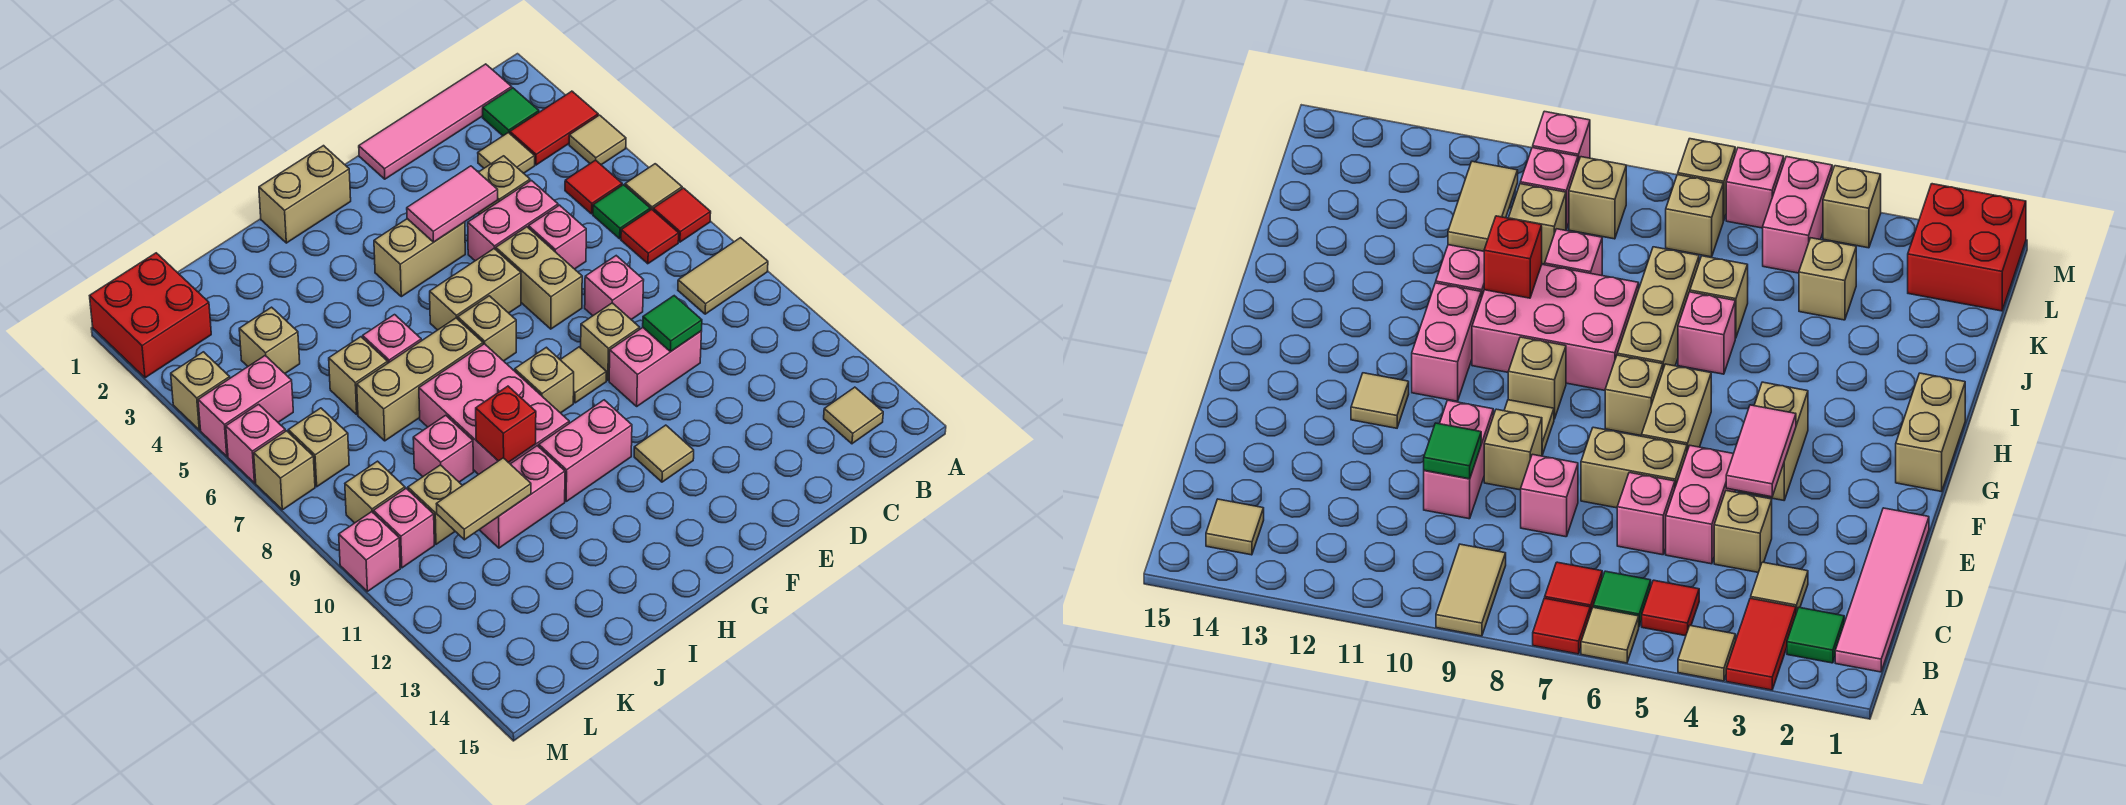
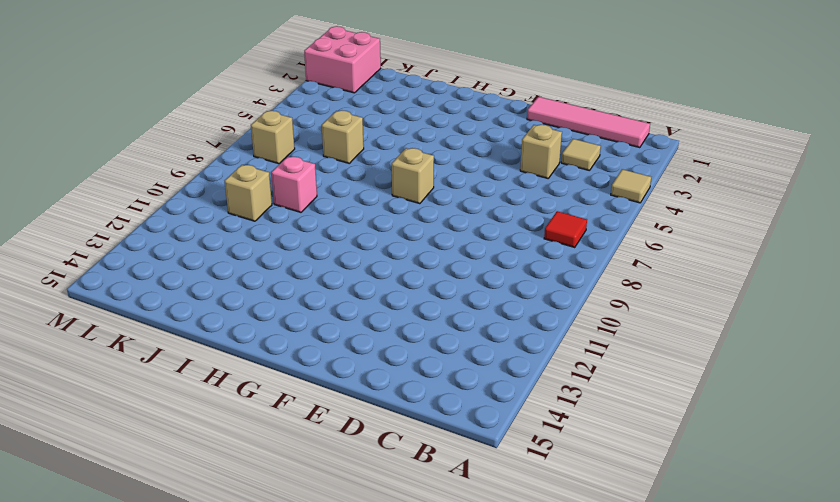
pink 2x2 brick [304,26,381,93] -> red 2x2 brick [90,253,211,378]
none -> red 1x2 tile [510,91,598,165]
none -> tan 1x1 tile [625,164,682,210]
none -> red 1x1 tile [653,188,711,242]
none -> tan 1x2 tile [678,238,768,314]

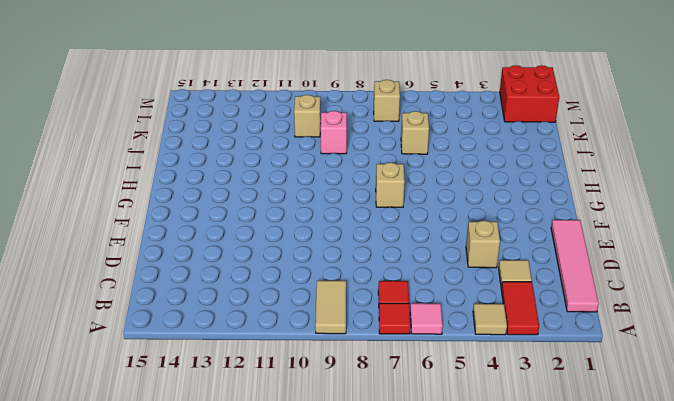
pink 1x1 tile [410,303,443,334] -> tan 1x1 tile [625,164,682,210]
none -> green 1x1 tile [483,88,539,136]
none -> red 1x1 tile [565,160,622,214]
none -> green 1x1 tile [593,185,650,239]
none -> tan 1x1 tile [824,387,883,444]

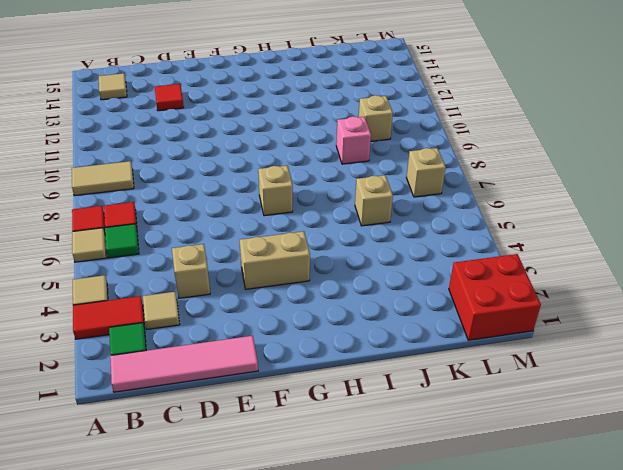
red 1x1 tile [155,84,184,111] -> red 1x1 tile moved to [565,160,622,214]
none -> pink 1x2 brick [468,181,558,261]
none -> pink 1x1 brick [529,205,586,269]
none -> pink 1x1 brick [585,256,644,320]
none -> pink 1x2 brick [609,328,702,406]

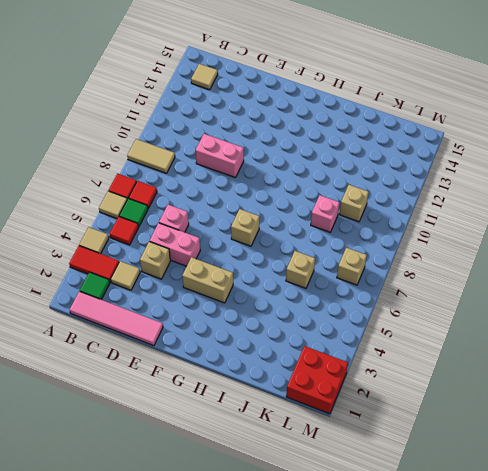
none -> pink 1x1 brick [585,256,644,320]
none -> tan 1x2 brick [496,227,582,329]
none -> tan 1x1 brick [581,303,640,380]
none -> tan 1x2 brick [430,249,521,330]

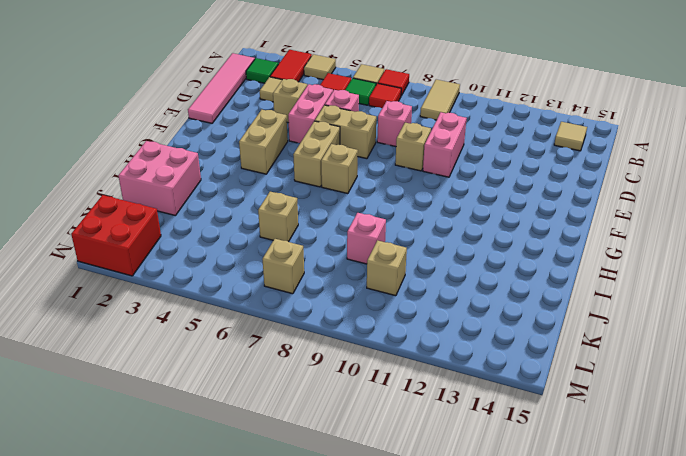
pink 2x2 brick [118,141,201,216] -> none
none -> tan 1x1 tile [560,347,606,403]
none -> tan 1x1 tile [634,425,694,482]
none -> tan 1x2 brick [259,146,351,243]
none -> tan 1x1 brick [515,347,574,413]

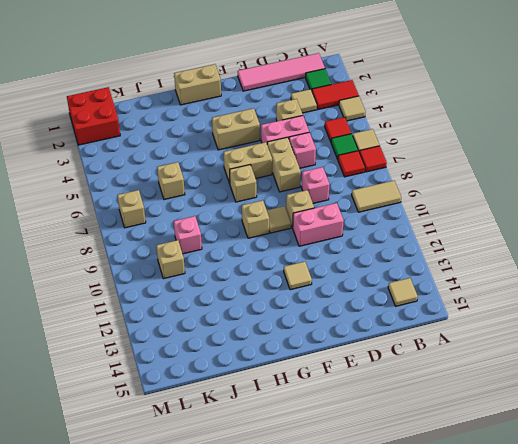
none -> pink 1x2 brick [539,400,632,501]
none -> tan 1x3 brick [357,318,483,441]
none -> pink 2x3 brick [419,344,569,474]
none -> pink 1x1 brick [363,315,421,363]

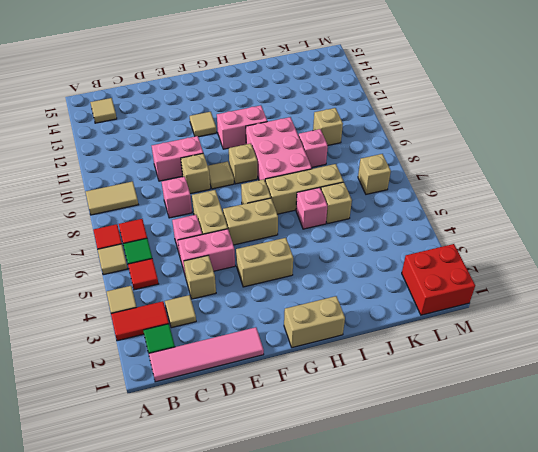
none -> pink 1x2 brick [480,446,565,548]
none -> tan 1x1 brick [239,307,300,373]
none -> pink 1x2 brick [198,356,293,456]
none -> tan 1x1 brick [345,461,405,523]

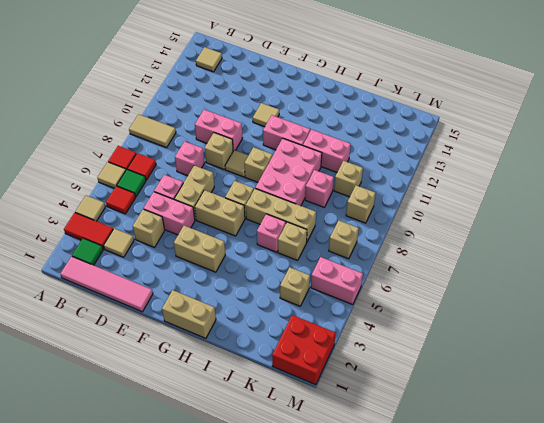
none -> pink 1x1 brick [373,488,434,568]
none -> tan 1x1 brick [171,352,230,430]
none -> pink 1x1 brick [226,404,285,483]
none -> tan 1x1 brick [254,431,315,510]

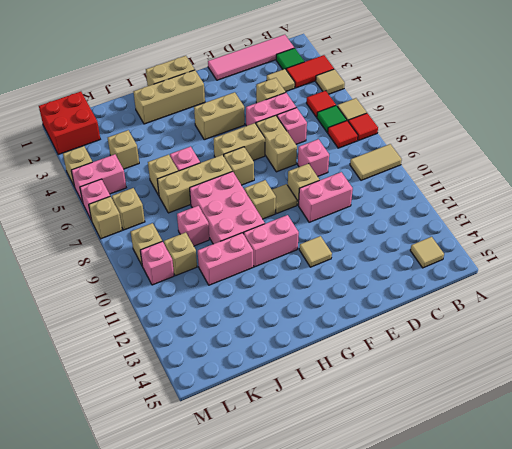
tan 1x3 brick [134,70,205,124] -> none
none -> pink 1x1 brick [339,512,400,591]
none -> green 1x1 tile [643,296,702,352]
none -> pink 1x2 tile [407,166,498,242]
none -> red 1x1 brick [476,386,536,463]

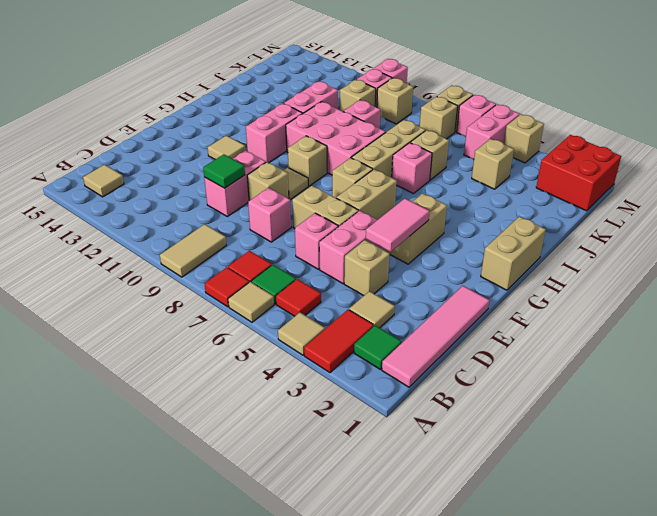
none -> red 1x1 brick [476,386,536,463]
none -> tan 1x2 tile [437,458,531,540]

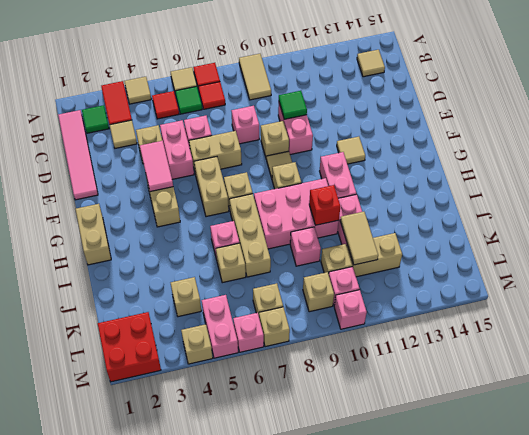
tan 1x2 brick [347,233,402,277] -> none

